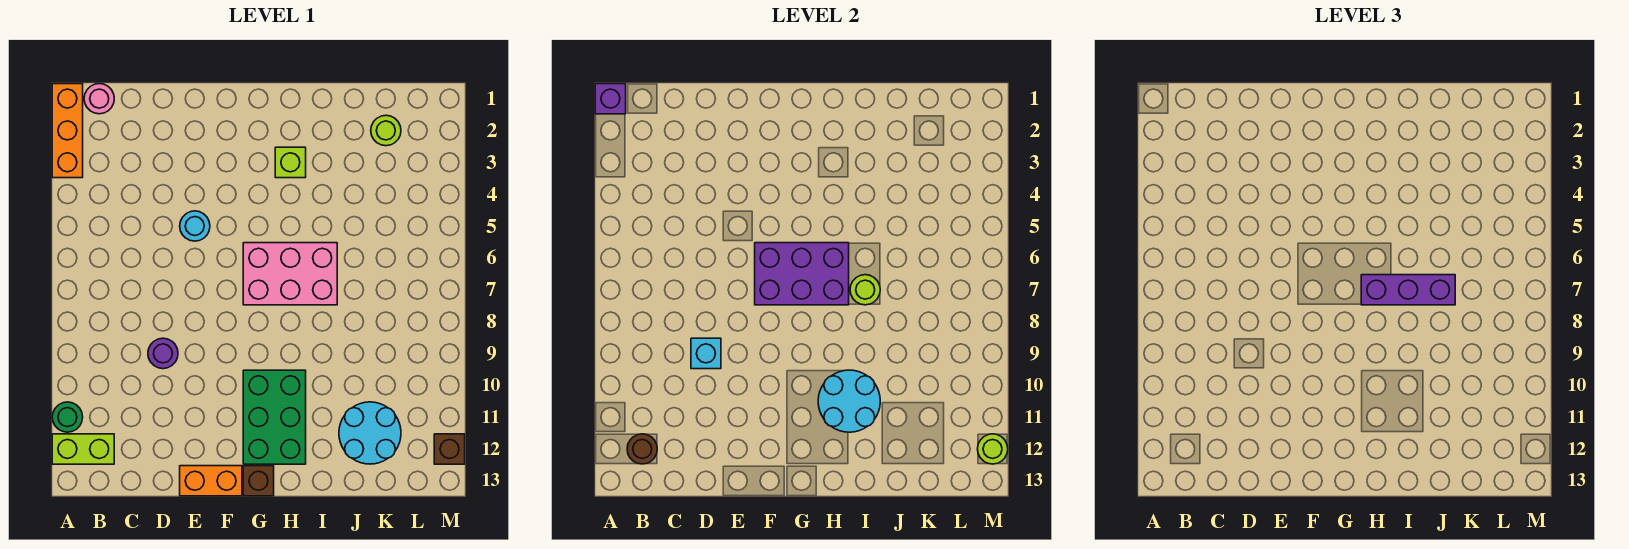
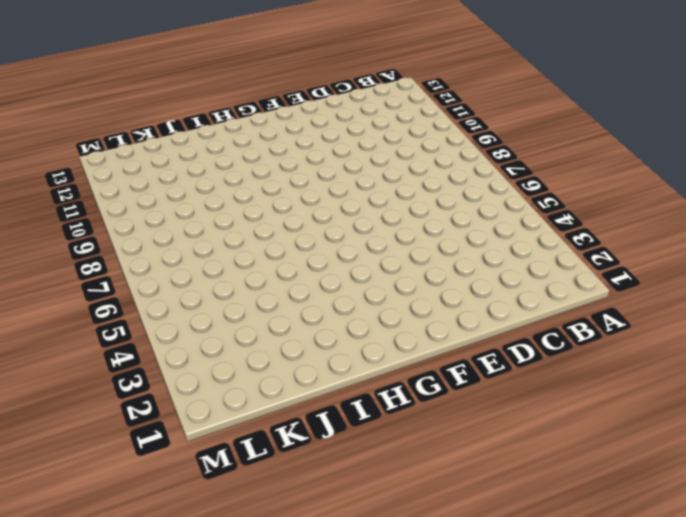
none -> orange 1x3 brick [52,84,83,178]
none -> green 1x1 round brick [52,402,83,432]
none -> lime 1x2 brick [52,434,114,464]

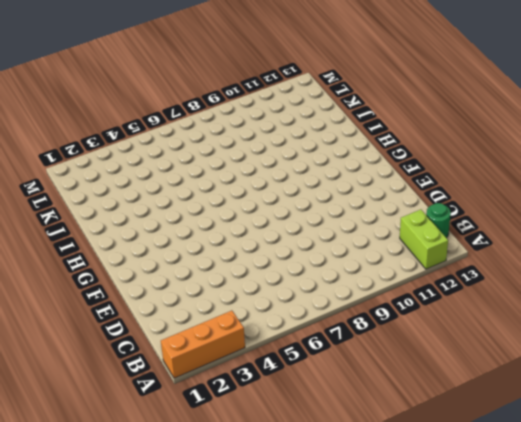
green 1x1 round brick [426,203,451,238] -> green 1x1 round brick moved to [52,402,83,432]
none -> pink 1x1 round brick [84,84,114,114]
none -> purple 1x1 round brick [148,338,178,369]
none -> cyan 1x1 round brick [180,211,210,241]

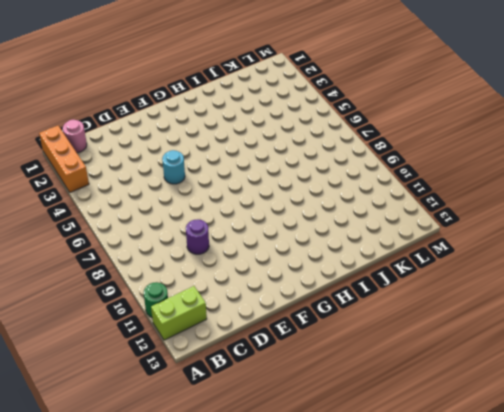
none -> orange 1x2 brick [180,466,242,496]
none -> pink 2x3 brick [243,243,337,305]
none -> green 2x3 brick [243,370,306,464]

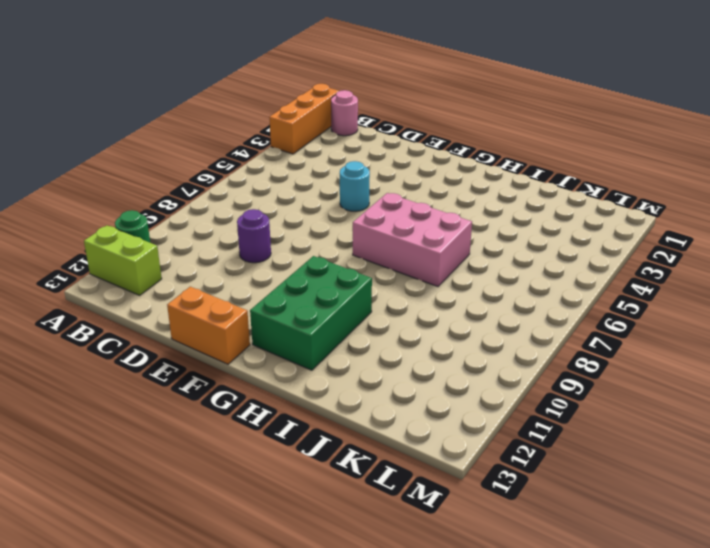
none -> brown 1x1 brick [243,466,274,496]
none -> lime 1x1 brick [275,147,306,178]
none -> cyan 2x2 round brick [339,402,401,464]

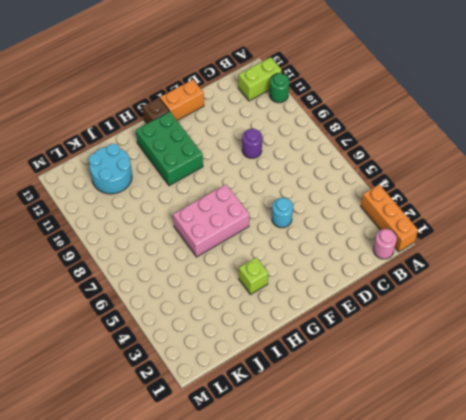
none -> lime 1x1 round brick [371,115,401,146]
none -> brown 1x1 brick [434,434,465,464]
none -> purple 1x1 brick [595,84,626,114]

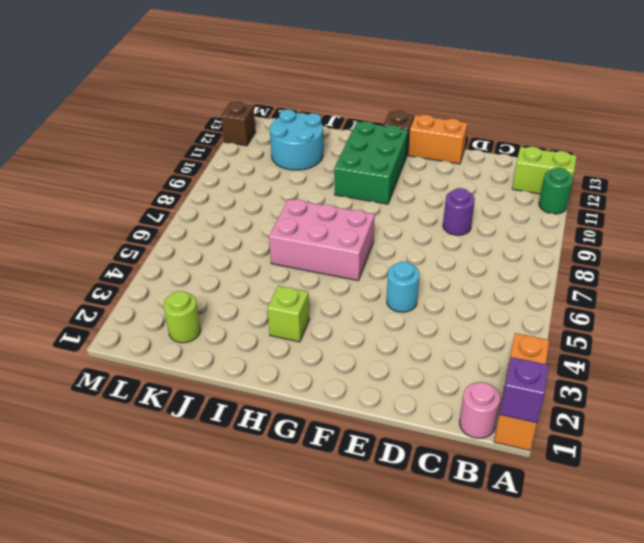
none -> brown 1x1 round brick [627,434,657,464]
none -> cyan 1x1 brick [691,338,721,369]
none -> purple 2x3 brick [755,243,849,305]

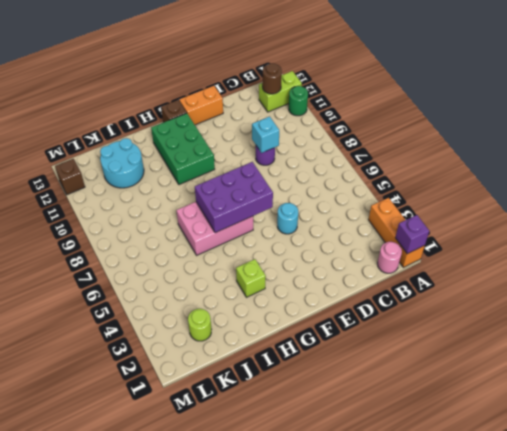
none -> cyan 2x2 round brick [818,370,880,432]
none -> lime 1x1 round brick [850,275,880,305]
none -> lime 1x1 round brick [978,434,1008,464]

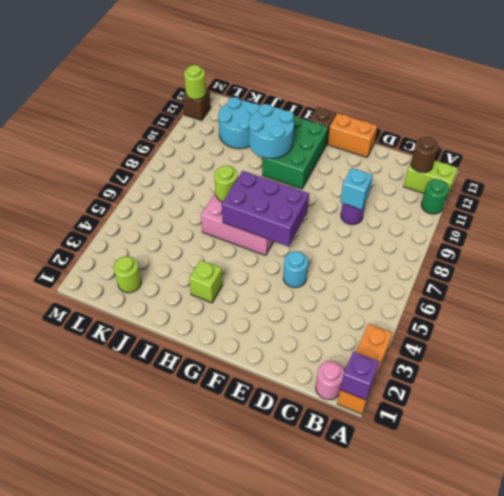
none -> purple 1x3 brick [1361,275,1455,305]

